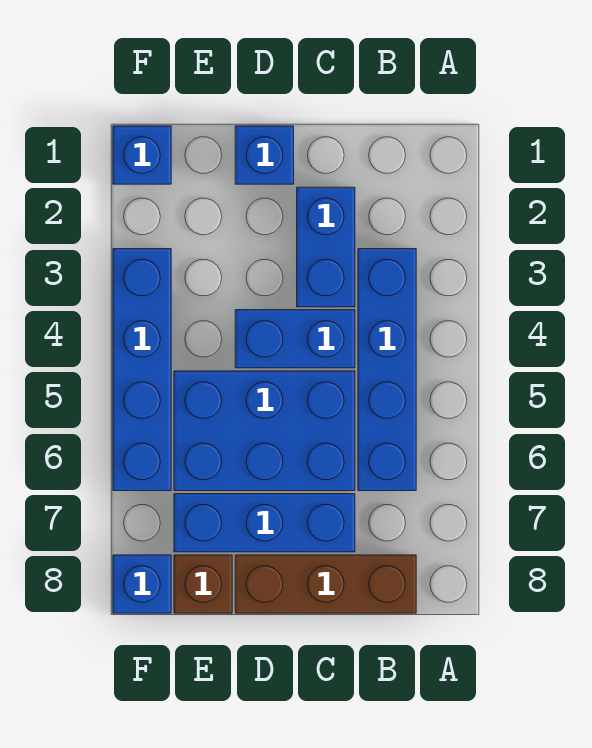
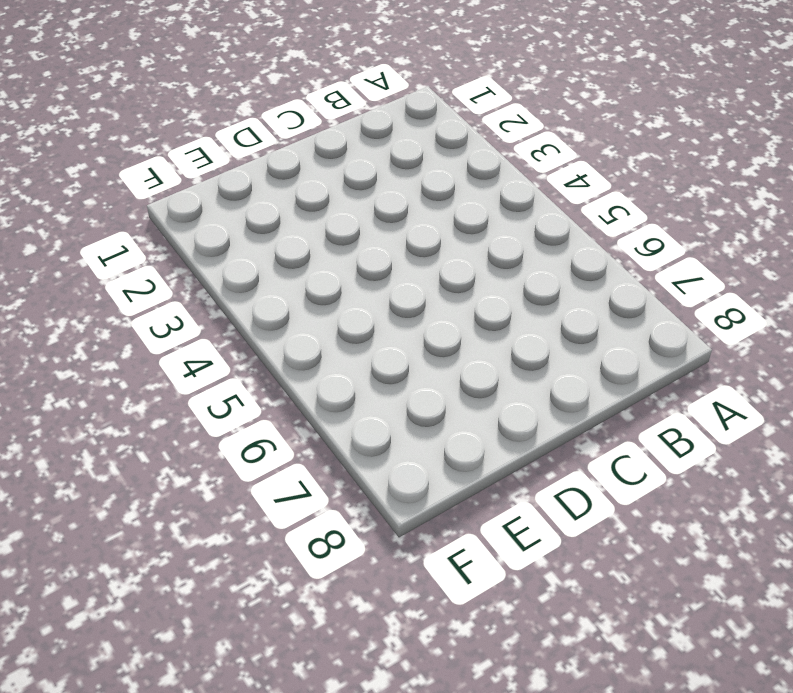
none -> blue 1x4 brick [358,249,416,491]
none -> brown 1x3 brick [235,555,416,613]

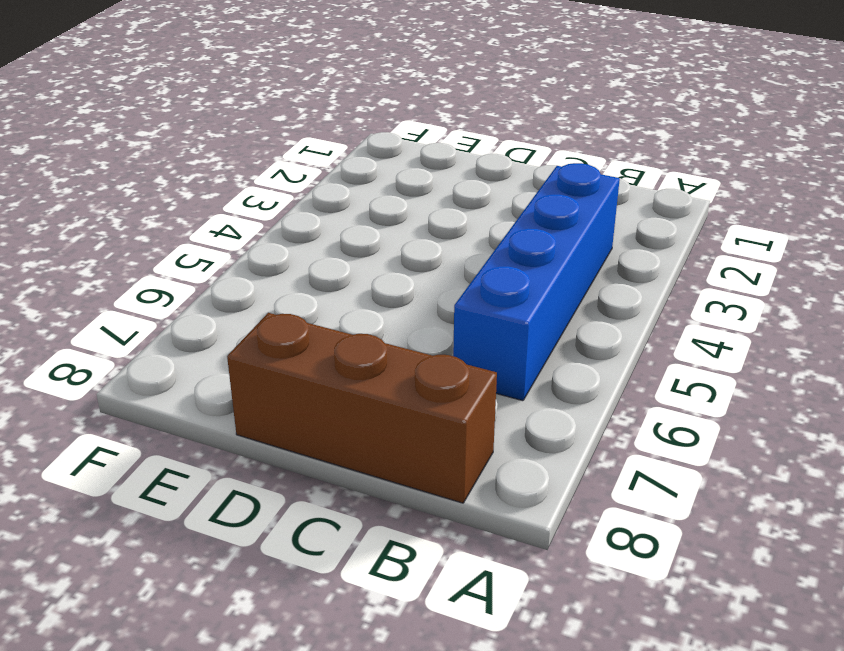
none -> blue 1x2 brick [297,187,355,307]
none -> blue 1x2 brick [235,310,355,368]

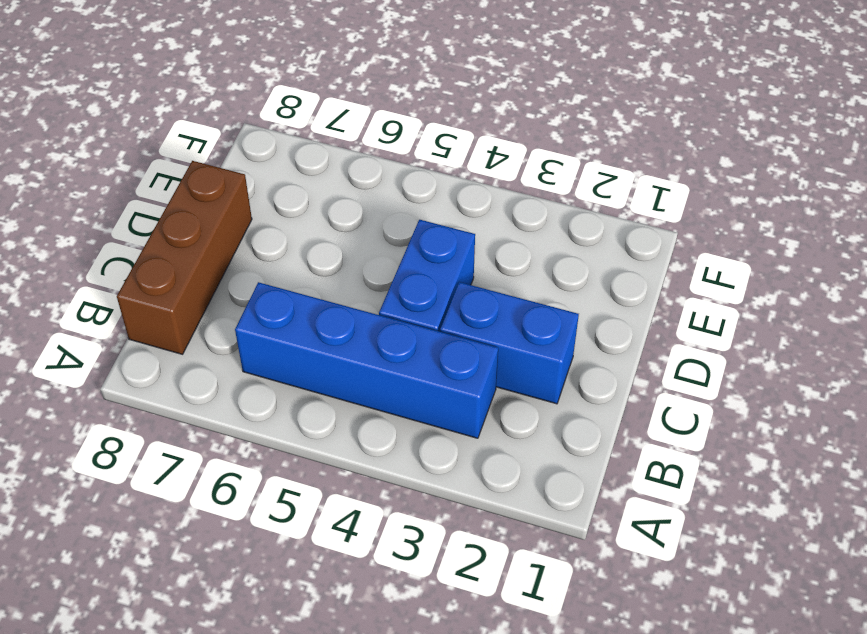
none -> blue 2x3 brick [174,371,355,491]
none -> blue 1x3 brick [174,494,355,552]

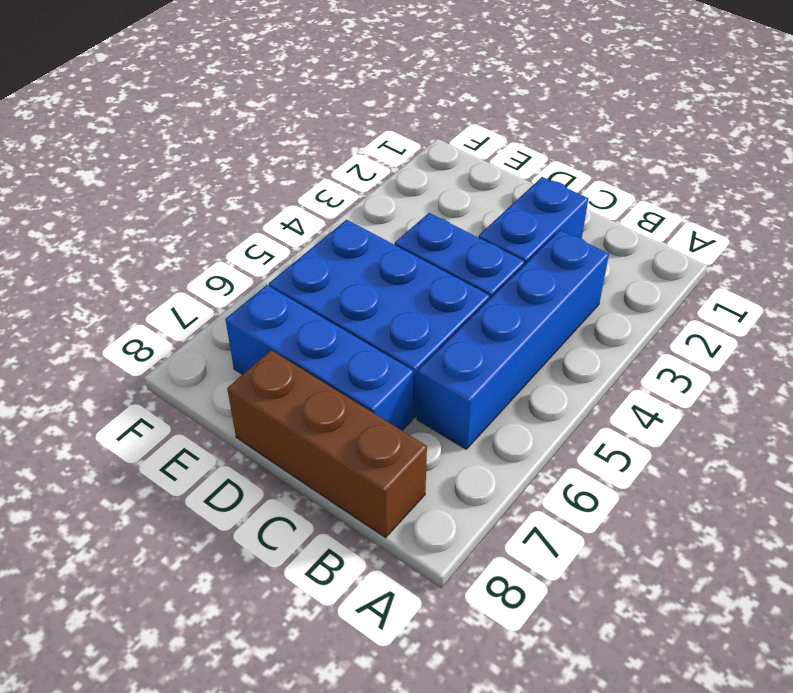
none -> blue 1x1 brick [235,126,294,184]
none -> brown 1x1 brick [174,555,232,613]

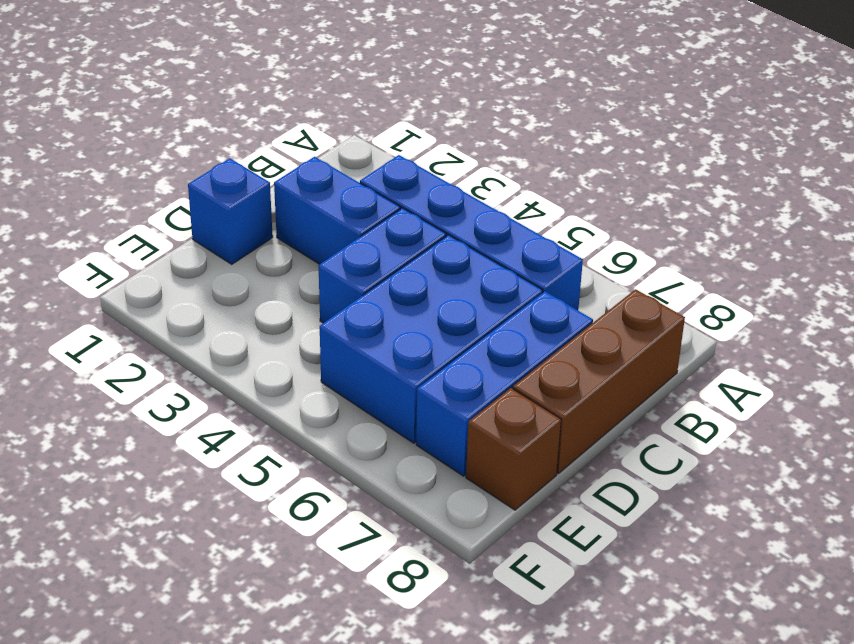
none -> blue 1x1 brick [113,126,171,184]
none -> blue 1x4 brick [113,249,171,491]

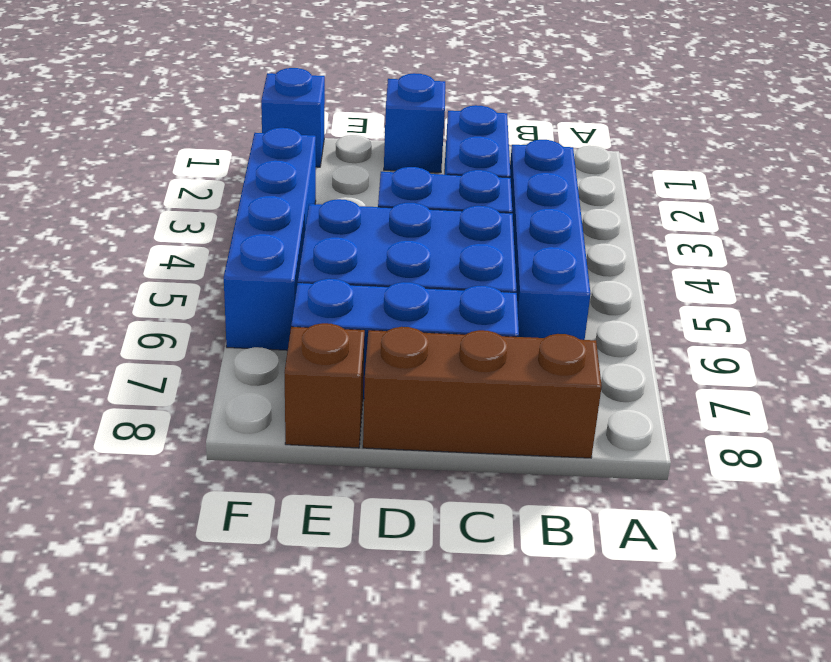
none -> blue 1x1 brick [113,555,171,613]

